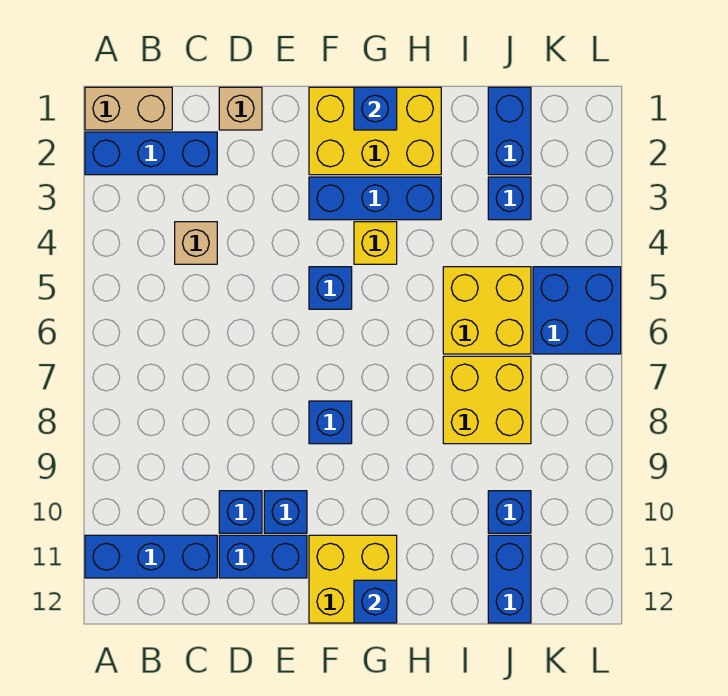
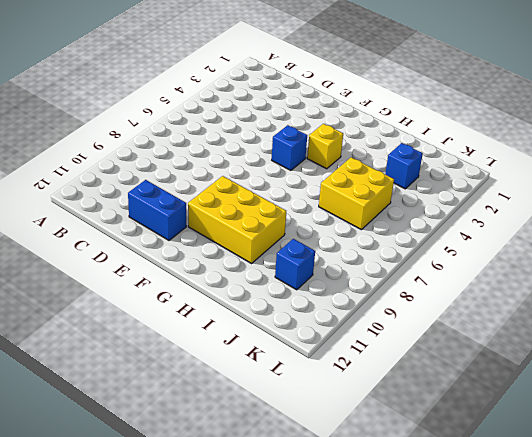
yellow 2x3 brick [188,176,286,263] -> yellow 2x3 brick moved to [309,87,441,175]
none -> tan 1x2 brick [85,87,172,130]
none -> blue 1x3 brick [85,132,217,175]
none -> blue 1x3 brick [85,535,217,578]

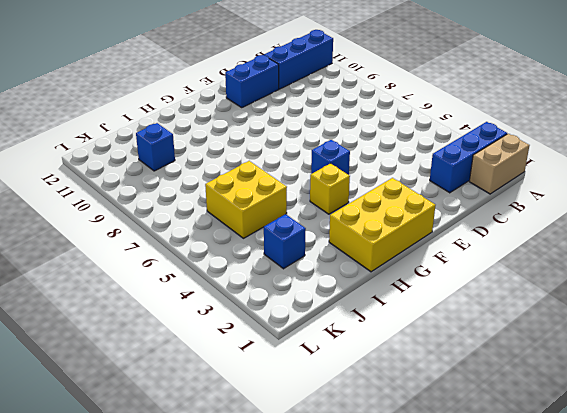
none -> tan 1x1 brick [175,222,217,264]
none -> tan 1x1 brick [219,87,262,130]
none -> blue 1x1 brick [219,491,262,533]

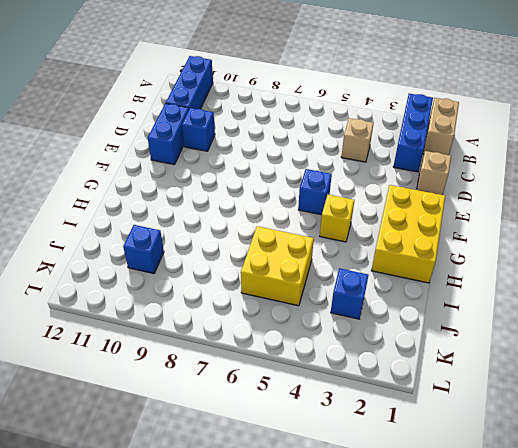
none -> blue 1x1 brick [264,491,307,533]
none -> blue 1x3 brick [309,177,441,220]
none -> blue 1x1 brick [309,401,352,444]

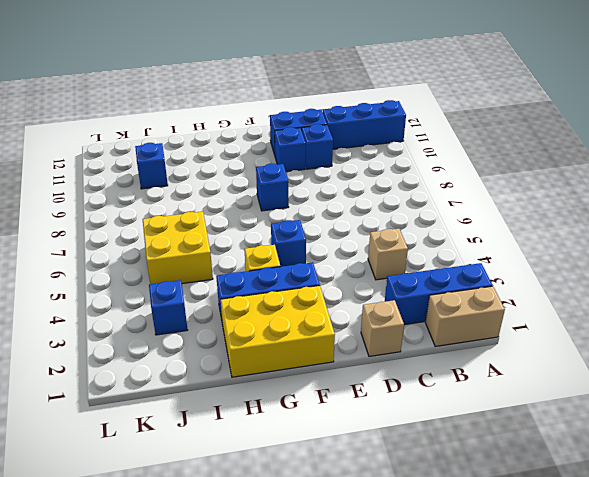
none -> yellow 2x2 brick [309,535,397,623]
none -> yellow 2x2 brick [443,356,531,444]
none -> blue 1x2 brick [488,87,531,175]

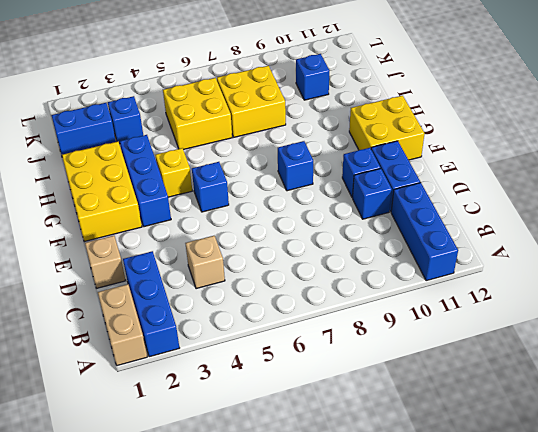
none -> blue 1x2 brick [488,535,531,623]
none -> blue 2x2 brick [533,267,621,354]
none -> blue 1x1 brick [354,87,397,130]

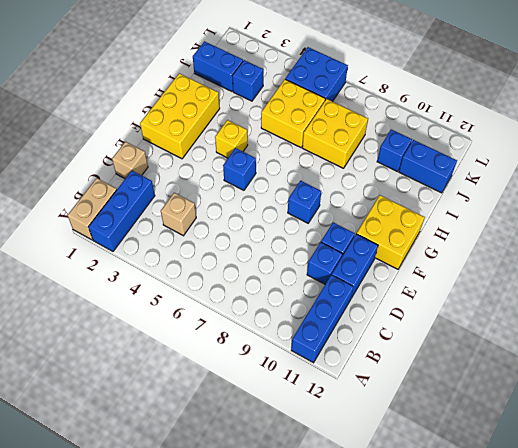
none -> blue 1x3 brick [309,177,441,220]
none -> blue 1x1 brick [354,87,397,130]
none -> blue 1x1 brick [354,580,397,623]

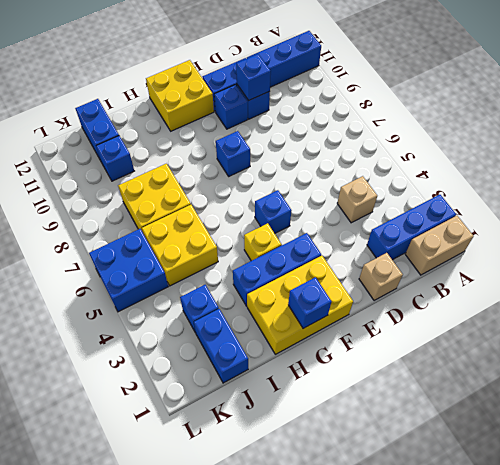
blue 1x1 brick [236,54,271,100] -> blue 1x1 brick moved to [354,580,397,623]

